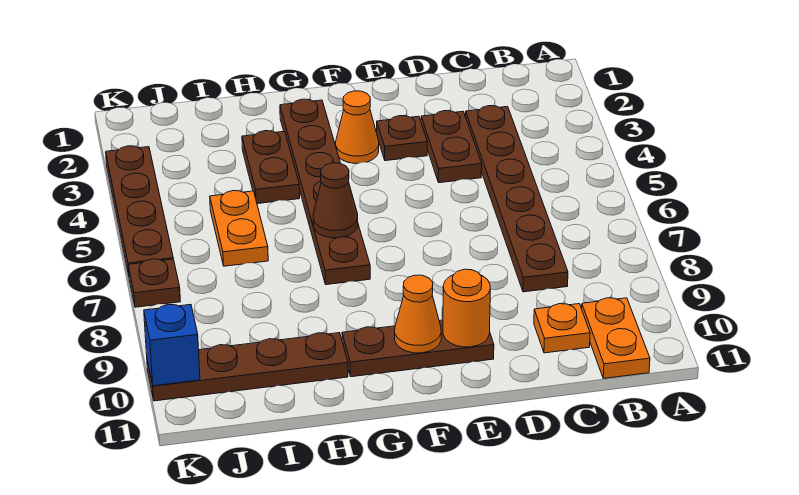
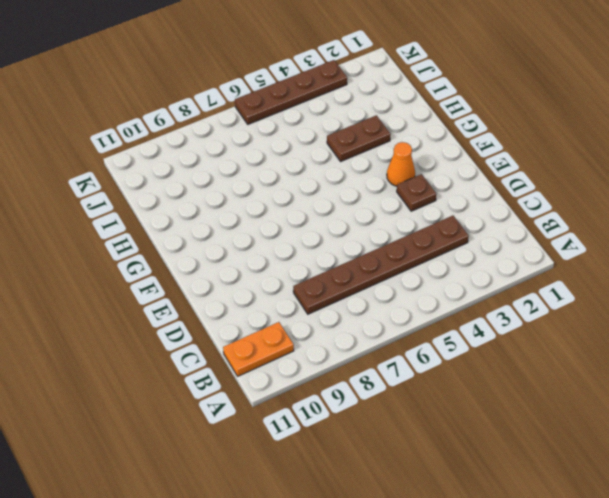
none -> orange 1x1 plate [534,304,590,353]
none -> brown 1x2 plate [421,111,482,183]
none -> brown 1x3 plate [342,320,494,377]

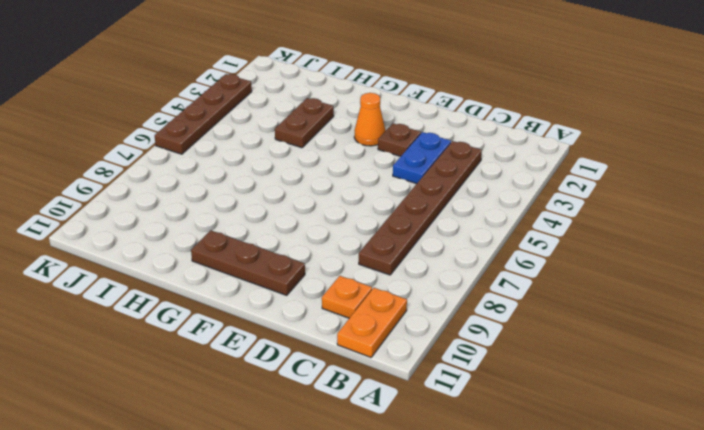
blue 1x2 plate [393,132,451,184] -> brown 1x2 plate [421,111,482,183]
none -> brown 1x6 plate [280,99,370,285]
none -> brown 1x4 plate [147,333,348,401]
none -> orange 1x2 plate [210,191,268,266]

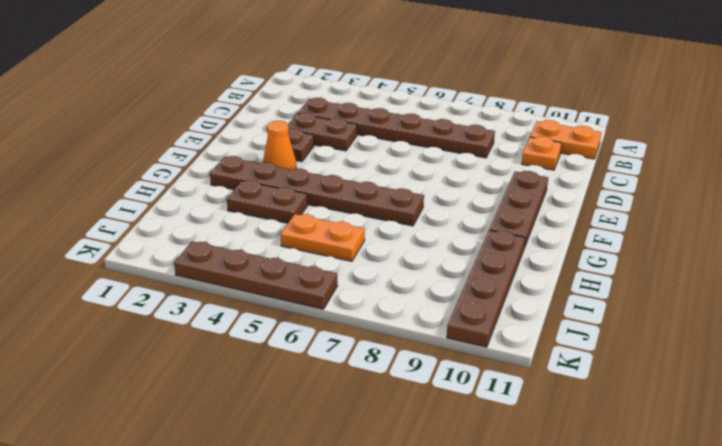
none -> brown 1x1 plate [128,259,181,307]
none -> orange 1x1 round brick [443,269,490,347]
none -> orange 1x1 cone [395,275,441,353]

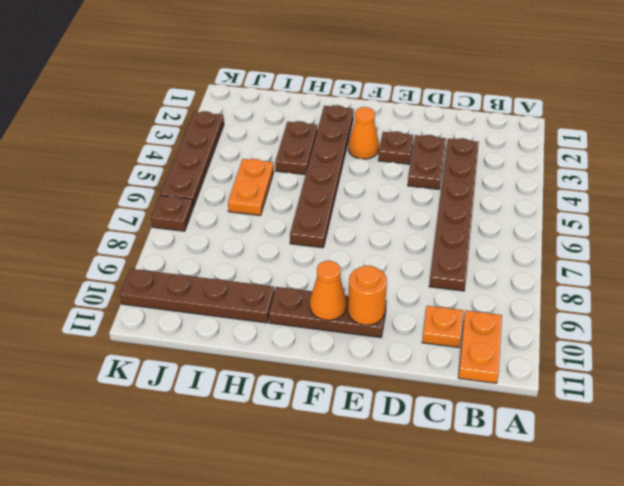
none -> brown 1x1 cone [313,163,358,238]
none -> blue 1x1 brick [144,305,200,386]

